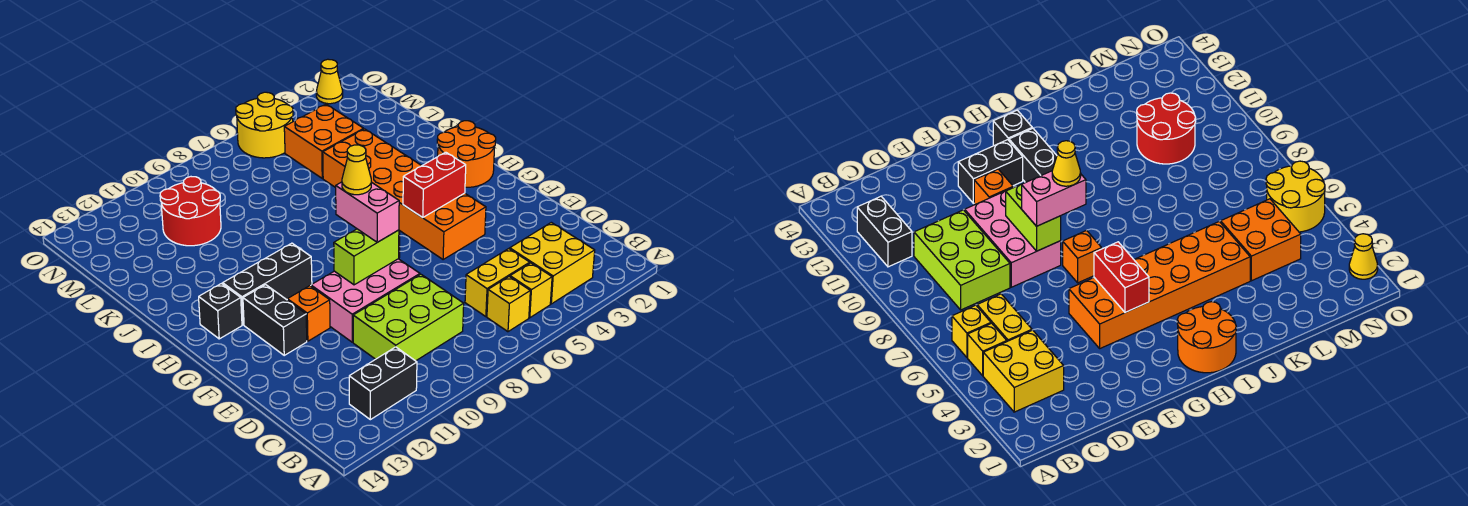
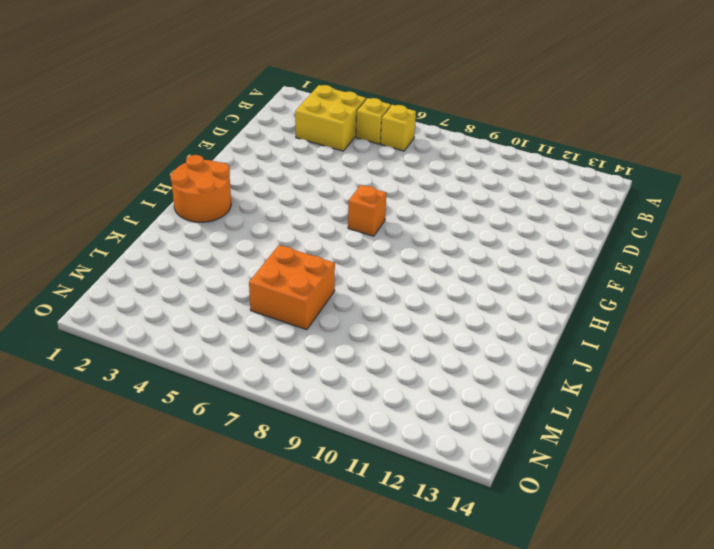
orange 2x2 brick [249,245,335,330] -> orange 2x2 brick moved to [284,104,363,178]
none -> black 1x2 brick [349,347,417,420]
none -> yellow 1x2 brick [465,249,530,317]
none -> lime 2x3 brick [353,274,464,361]

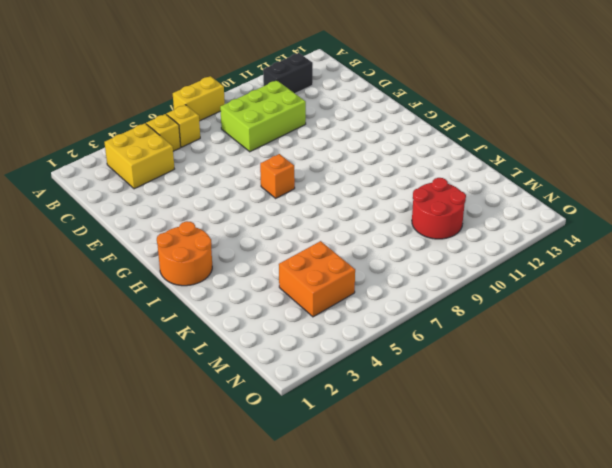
yellow 1x2 brick [173,76,225,121] -> yellow 1x2 brick moved to [465,249,530,317]
none -> pink 2x3 brick [311,259,420,342]
none -> orange 2x6 brick [323,129,486,260]
none -> orange 1x1 brick [287,286,330,341]

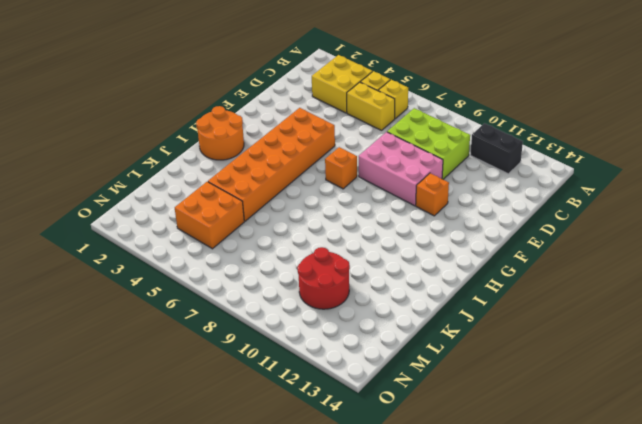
none -> black 1x2 brick [243,285,307,355]
none -> black 1x3 brick [223,243,312,325]
none -> black 1x1 brick [199,284,242,339]

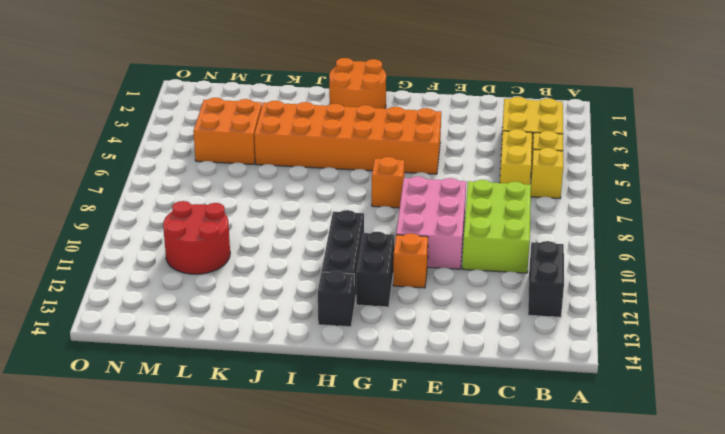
black 1x2 brick [356,232,394,307] -> black 1x2 brick turned to [243,285,307,355]
none -> yellow 2x2 round brick [236,92,293,158]
none -> yellow 1x1 cone [316,59,343,104]
none -> lime 1x2 brick [334,229,399,285]

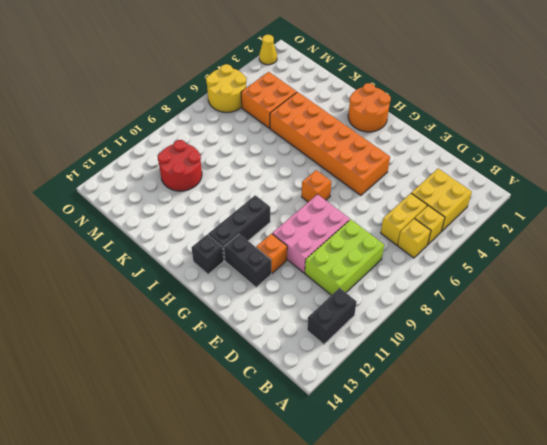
none -> lime 1x2 brick [334,229,399,285]
none -> red 1x2 brick [403,152,466,217]
none -> pink 1x2 brick [336,182,399,242]

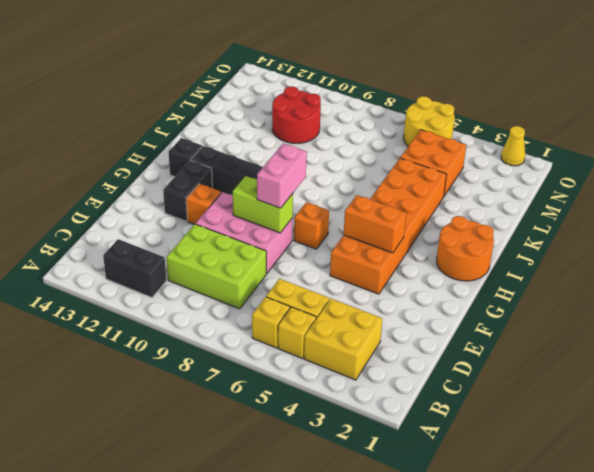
orange 1x2 brick [344,195,406,253] -> red 1x2 brick [403,152,466,217]
none -> yellow 1x1 cone [342,145,371,195]

